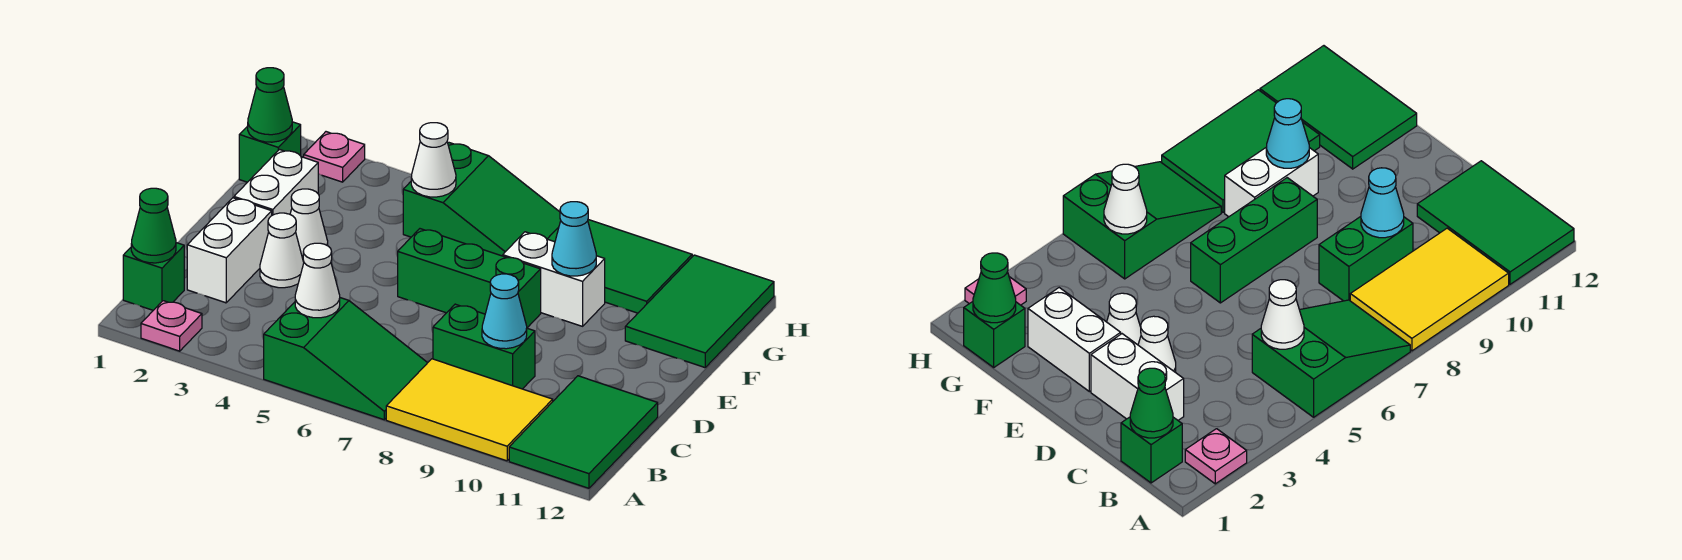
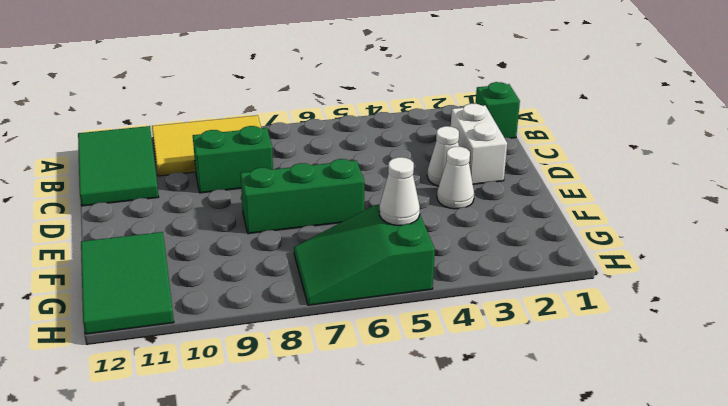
none -> pink 1x1 plate [141,301,202,351]
none -> green 2x3 slope [264,298,427,420]
none -> white 1x2 brick [234,149,318,215]

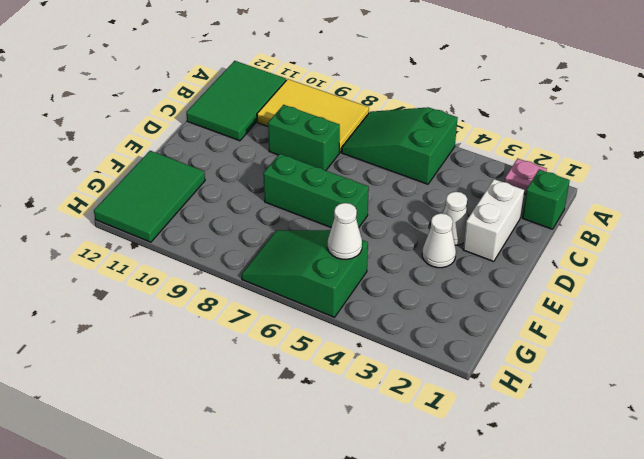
none -> white 1x2 brick [234,149,318,215]
none -> white 1x2 brick [503,232,605,326]
none -> green 1x1 brick [239,122,301,182]

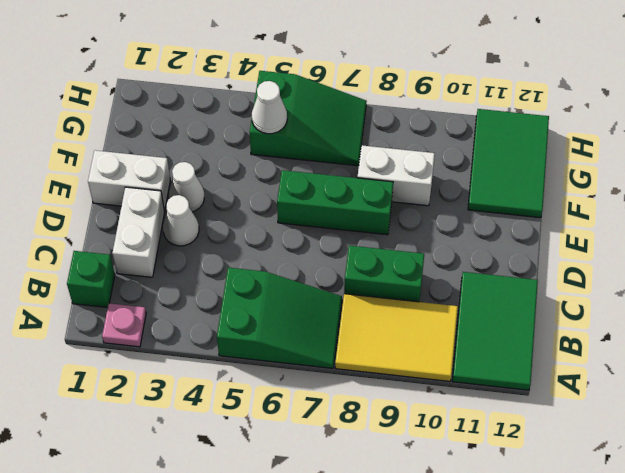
white 1x2 brick [88,150,170,210] -> white 1x2 brick turned to [234,149,318,215]
none -> green 1x1 brick [239,122,301,182]
none -> green 2x3 tile [548,220,692,313]
none -> pink 1x1 plate [304,132,365,182]

